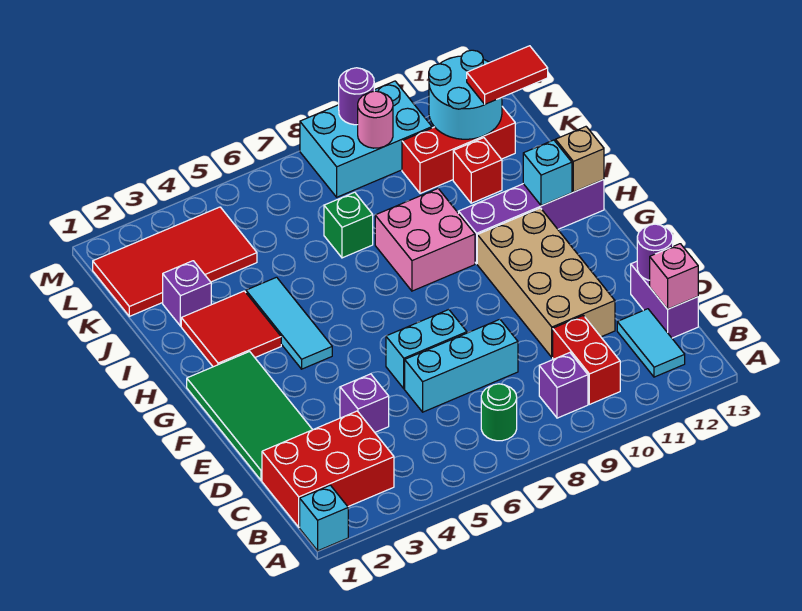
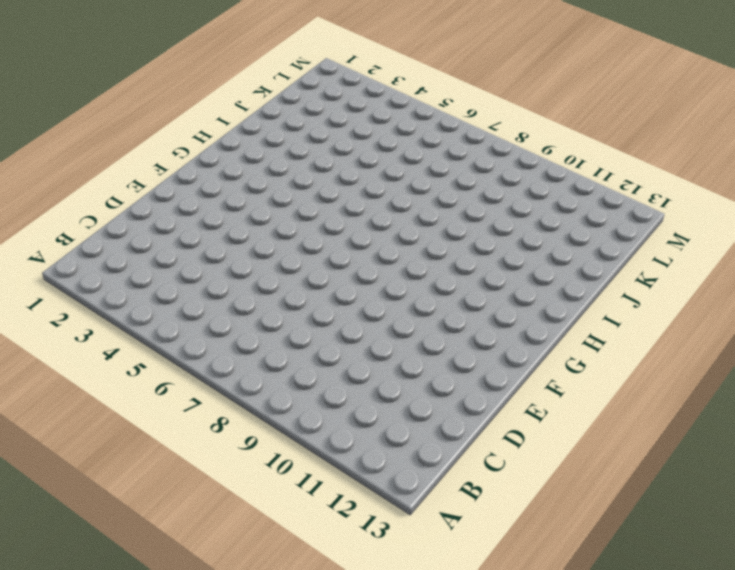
none -> cyan 1x1 brick [300,485,348,551]
none -> red 2x3 brick [262,411,394,527]
none -> green 1x1 round brick [481,384,517,441]
none -> purple 1x1 brick [539,353,588,418]

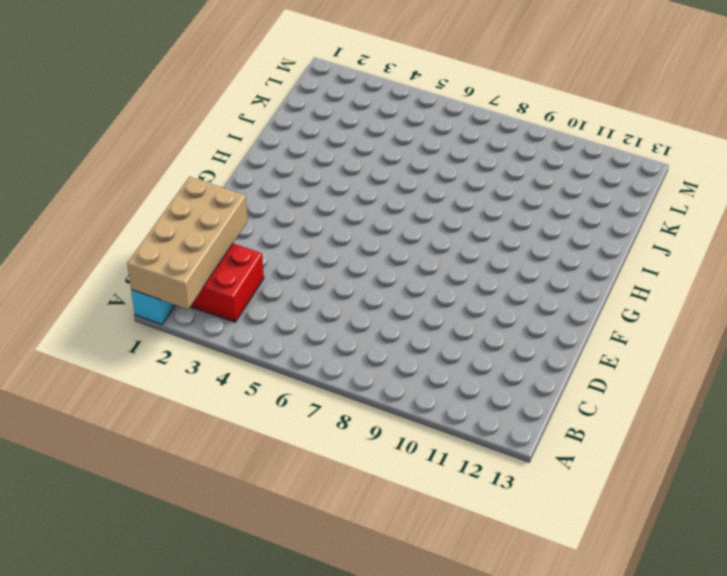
tan 2x4 brick [127,177,248,309] -> tan 2x4 brick moved to [477,208,615,357]
none -> green 1x1 round brick [481,384,517,441]
none -> purple 1x1 brick [539,353,588,418]
none -> red 1x2 brick [553,315,620,404]
none -> cyan 1x2 tile [617,309,685,377]

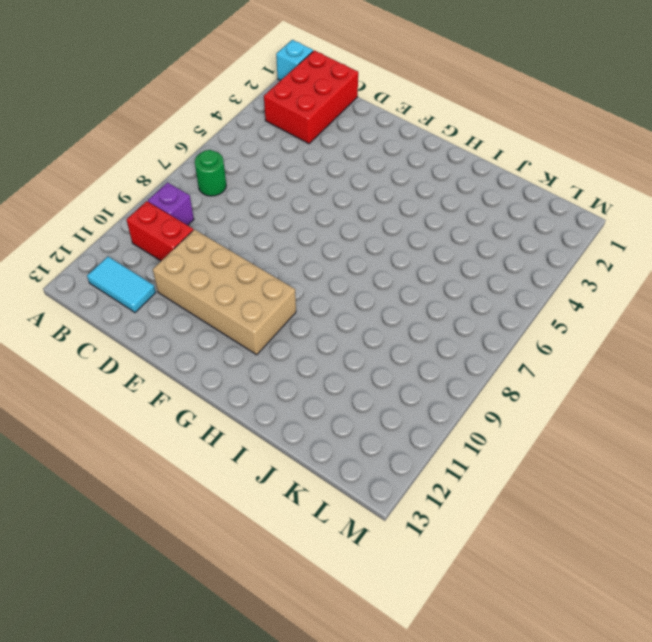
none -> purple 1x2 brick [631,261,698,338]
none -> green 2x4 tile [187,352,312,481]
none -> purple 1x1 brick [340,374,389,432]
none -> cyan 1x3 brick [405,319,518,412]

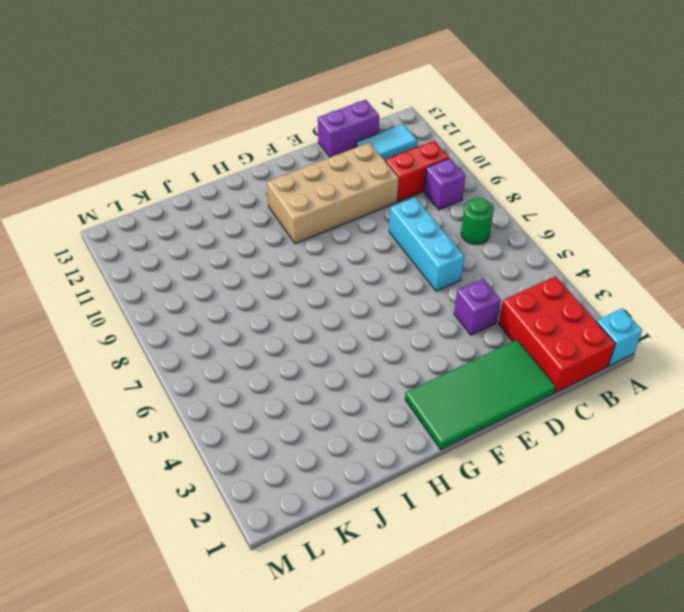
none -> cyan 1x2 brick [386,310,467,389]
none -> cyan 1x3 tile [246,277,332,369]
none -> red 2x2 tile [181,291,281,367]
none -> pink 2x2 brick [375,189,475,291]

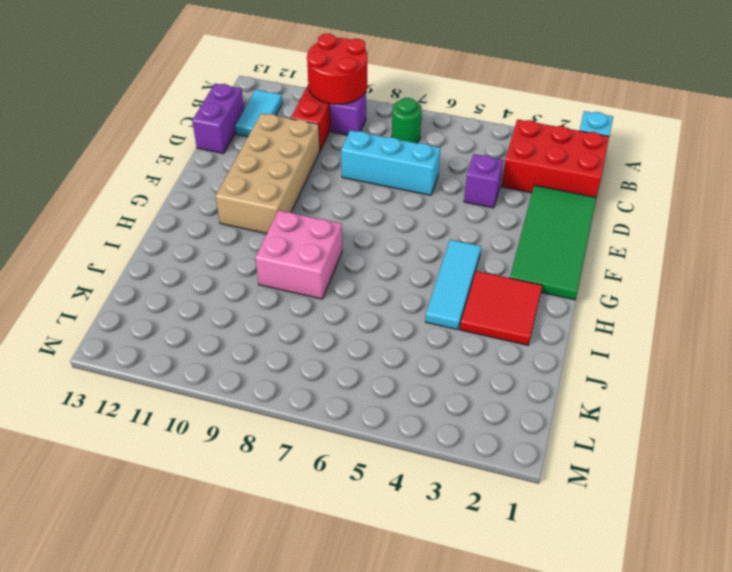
red 2x2 round brick [307,34,367,104] -> none
none -> cyan 1x2 brick [386,310,467,389]
none -> purple 1x4 brick [459,180,604,264]
none -> purple 1x1 brick [163,261,211,326]
none -> green 1x1 brick [324,192,373,258]

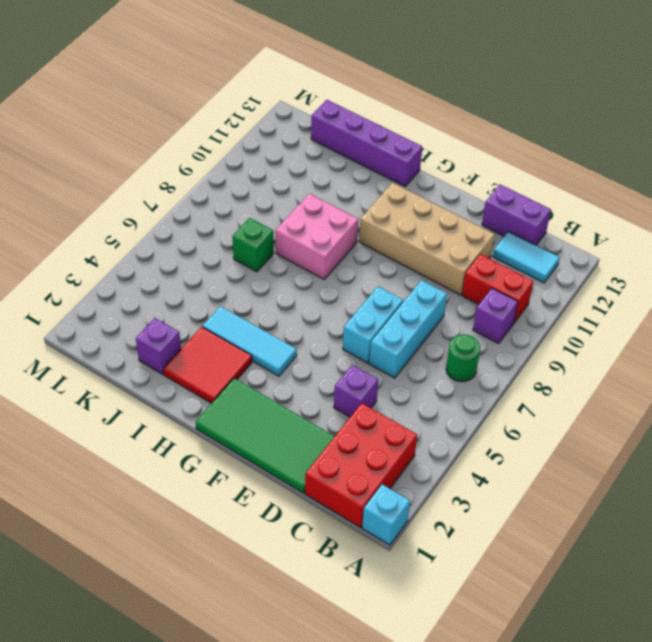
purple 1x4 brick [311,100,422,187] -> purple 1x4 brick turned to [459,180,604,264]
none -> red 1x1 brick [453,138,502,203]
none -> red 2x4 tile [93,207,257,316]
none -> red 1x3 brick [402,107,515,193]
none -> cyan 2x3 brick [300,81,432,197]

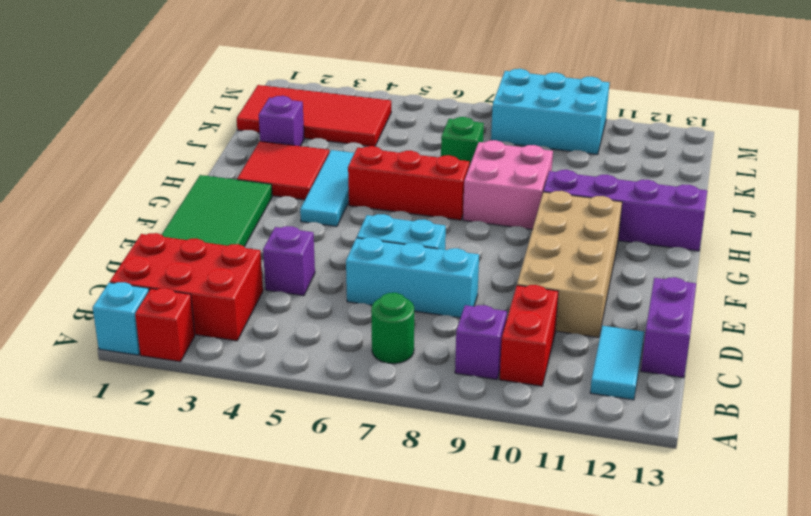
red 1x1 brick [135,288,195,362] -> red 1x1 brick moved to [453,138,502,203]
red 1x3 brick [348,146,470,220] -> red 1x3 brick moved to [402,107,515,193]
none -> pink 1x1 brick [650,244,698,309]
none -> purple 1x1 round brick [637,224,673,280]
none -> cyan 1x1 brick [523,140,572,206]
none -> tan 1x1 brick [555,127,604,192]

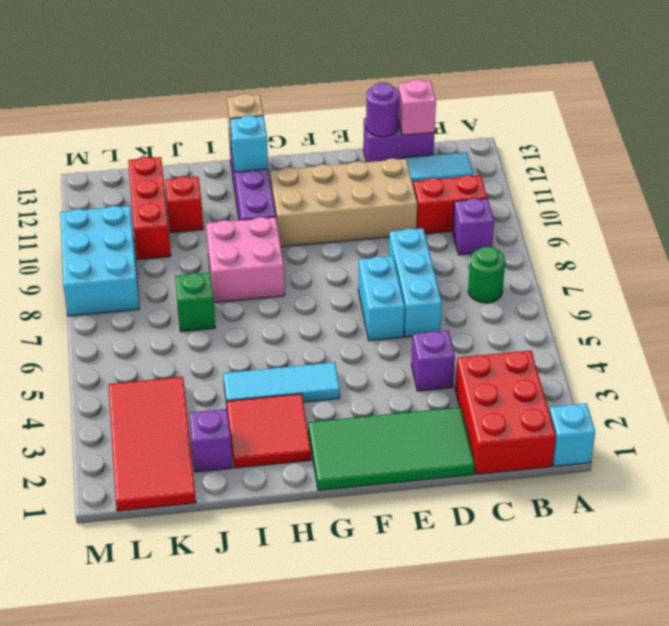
none -> cyan 2x2 round brick [429,50,502,139]
none -> pink 1x1 round brick [358,91,393,148]
none -> purple 1x1 round brick [339,68,374,125]
none -> red 1x2 tile [467,46,548,104]

